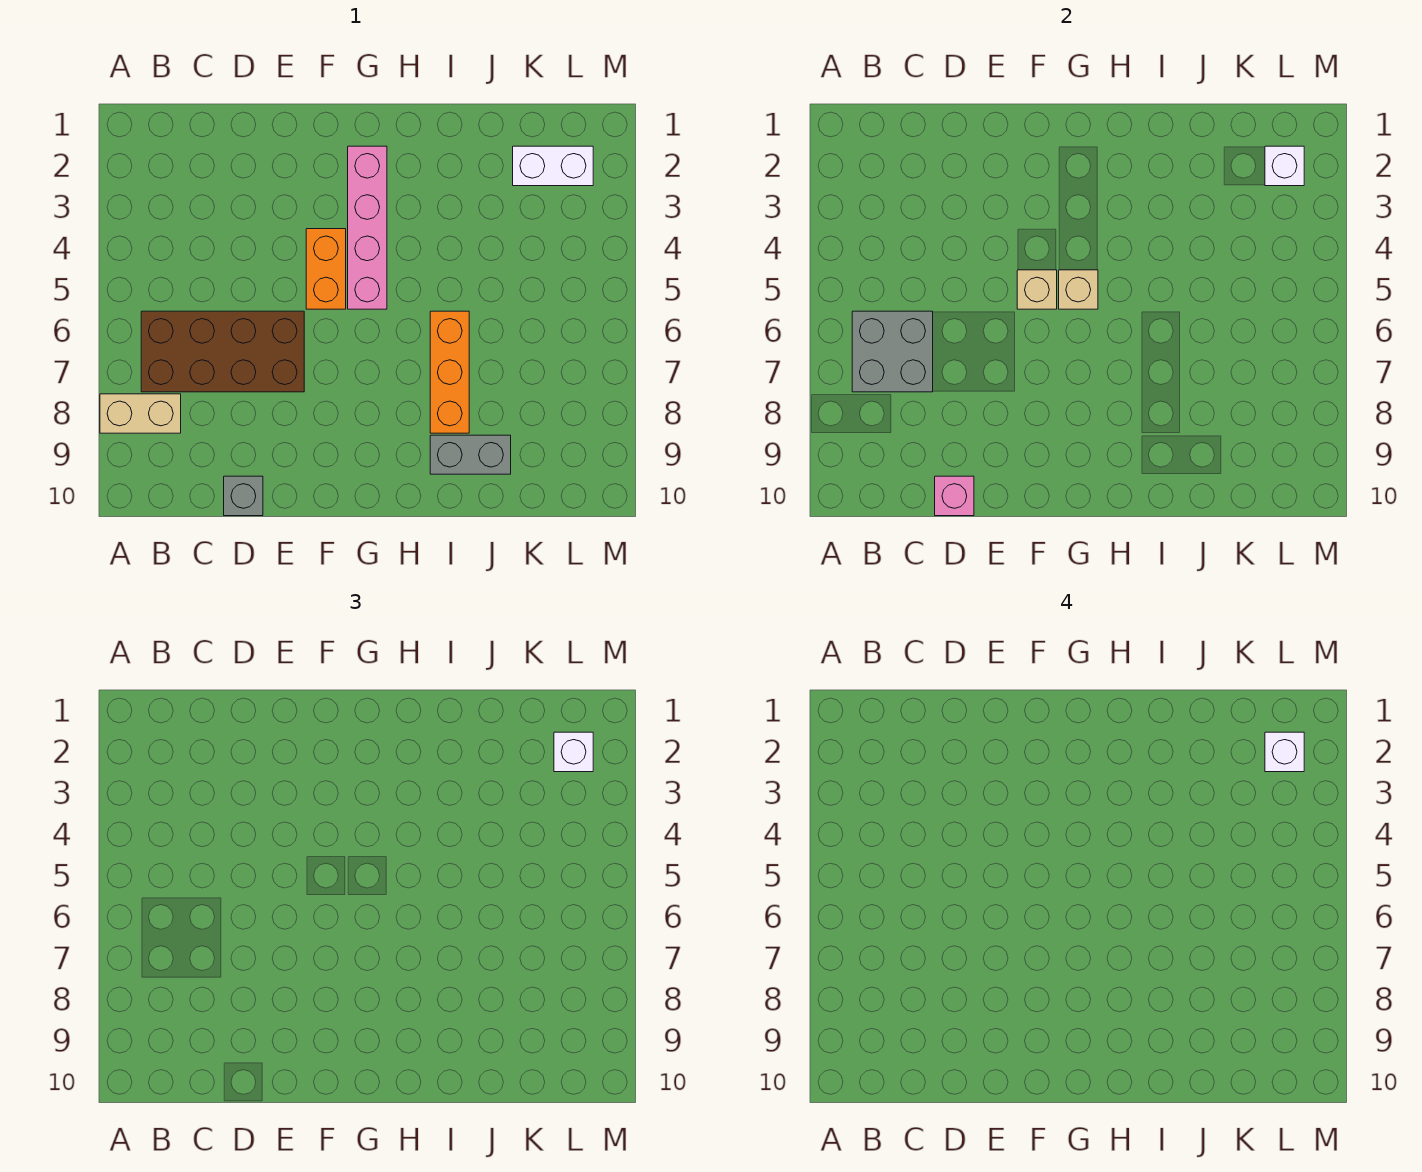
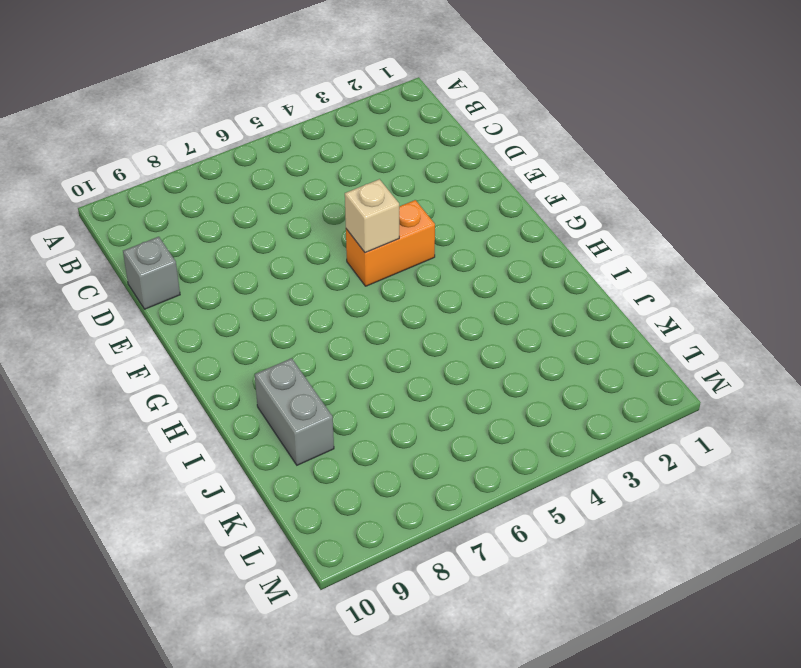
none -> tan 1x2 brick [100,394,181,433]
none -> brown 2x4 brick [141,311,304,392]
none -> pink 1x4 brick [348,146,387,309]

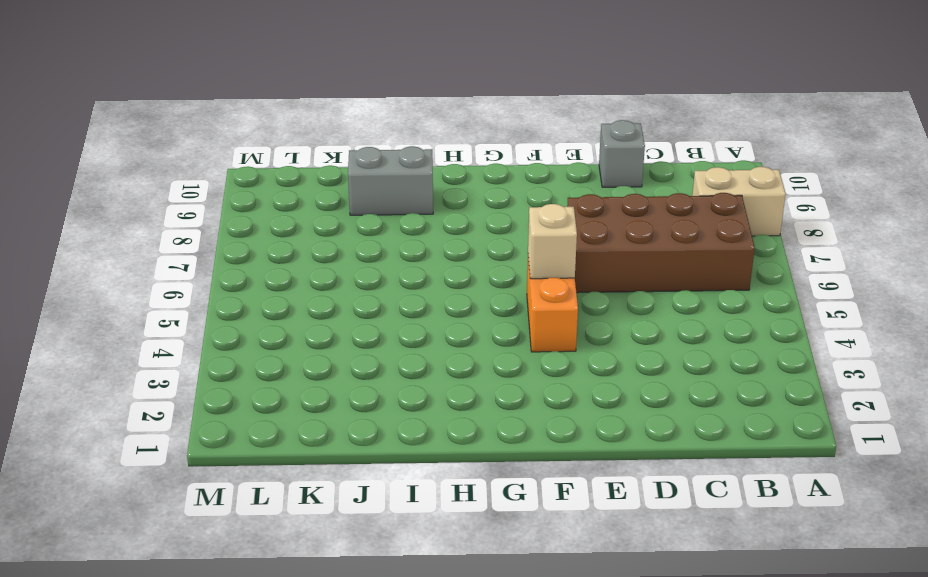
none -> pink 1x4 brick [348,146,387,309]
none -> orange 1x3 brick [430,311,469,433]
none -> white 1x2 brick [513,146,593,186]

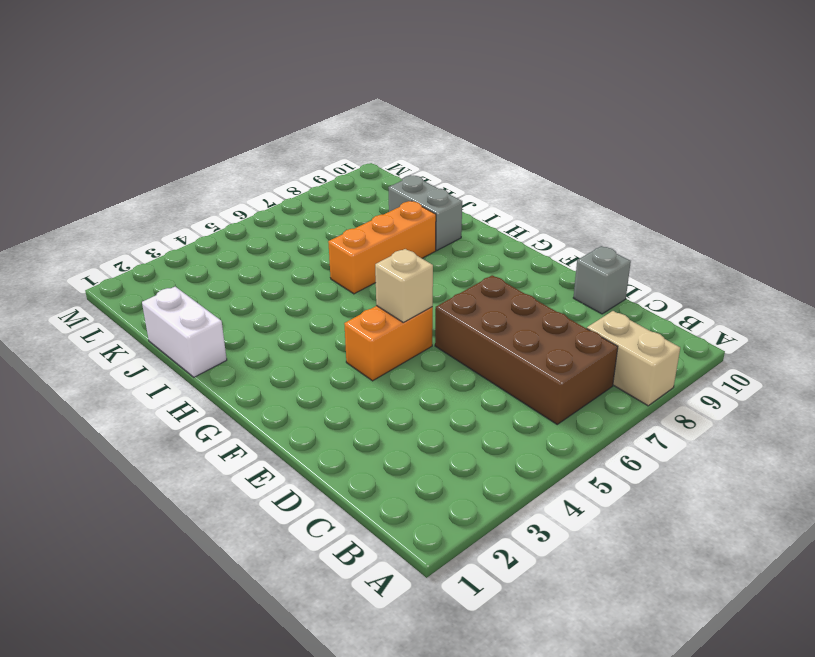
white 1x2 brick [142,287,227,377] -> white 1x2 brick moved to [513,146,593,186]
none -> pink 1x4 brick [348,146,387,309]
none -> grey 2x2 brick [852,311,933,392]
none -> pink 1x1 brick [935,476,974,516]

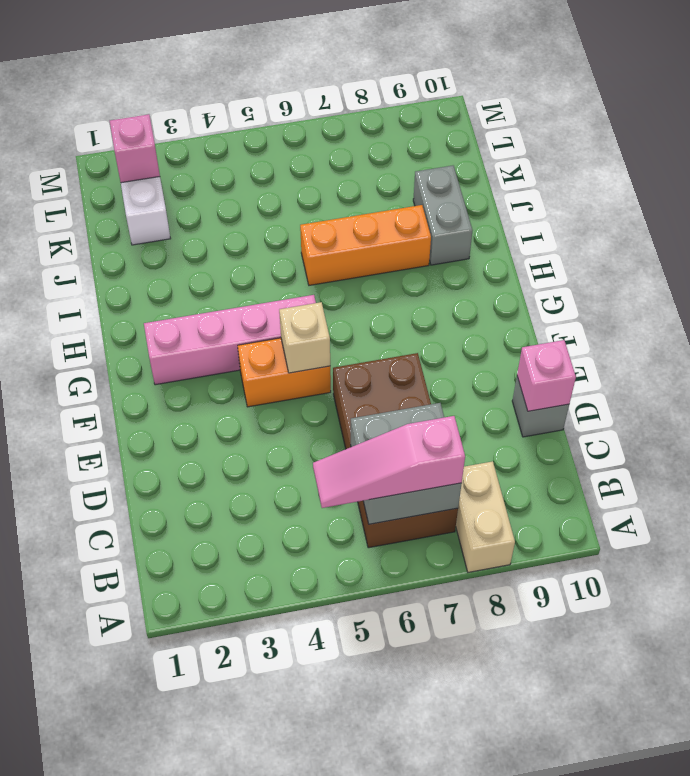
pink 1x3 slope [313,416,465,508] -> none
pink 1x1 brick [110,114,160,183] -> white 1x1 brick [1265,146,1304,186]
none -> tan 1x1 brick [1059,270,1098,309]
none -> white 1x1 brick [554,732,593,772]
none -> white 1x1 brick [1265,732,1304,772]

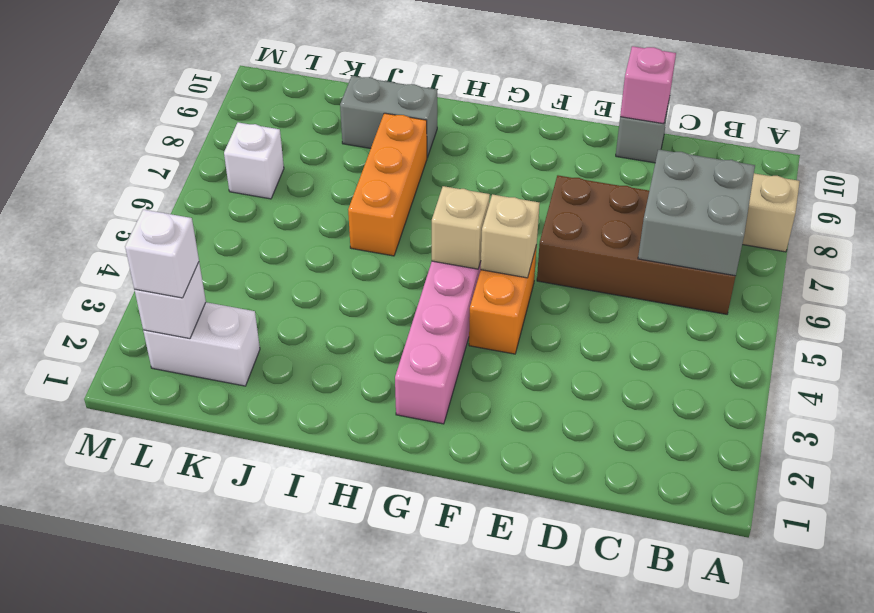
white 1x1 brick [224,122,284,199] -> white 1x1 brick moved to [1265,732,1304,772]

